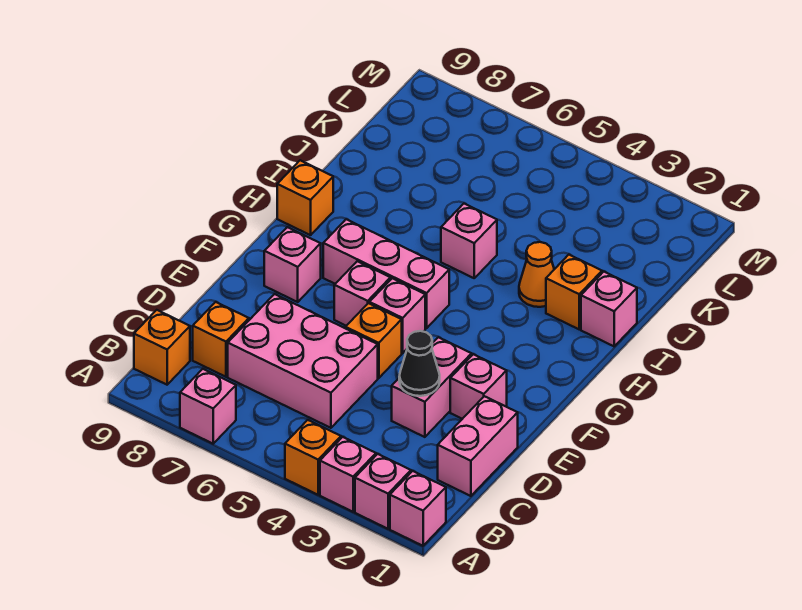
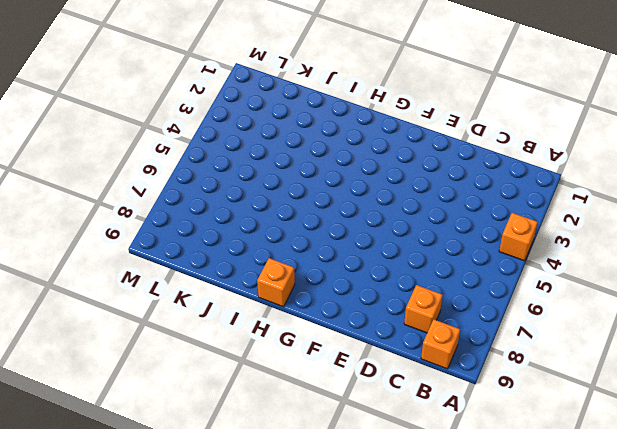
none -> pink 1x1 brick [390,471,446,546]
none -> pink 1x1 brick [355,454,411,529]
none -> pink 1x1 brick [320,437,376,512]

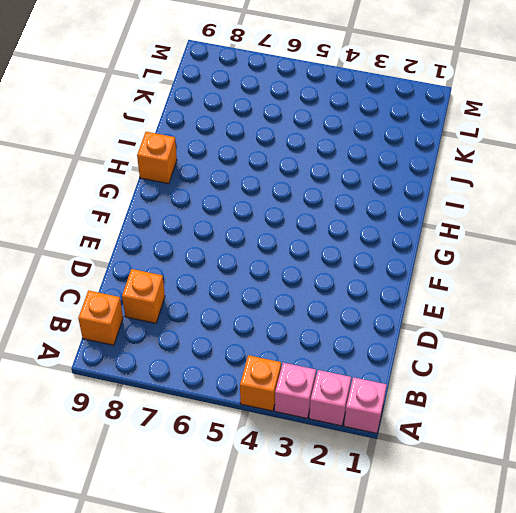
none -> pink 1x1 brick [180,369,236,444]
none -> pink 1x2 brick [438,396,518,496]
none -> pink 2x3 brick [228,294,378,428]

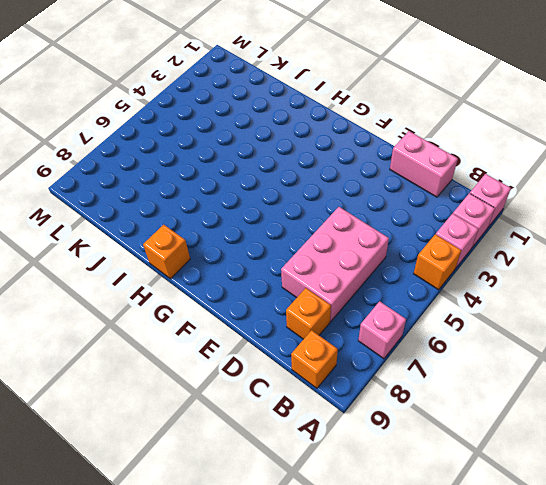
none -> pink 1x2 brick [392,337,472,437]
none -> pink 1x1 brick [450,354,507,419]
none -> orange 1x1 brick [346,303,402,378]

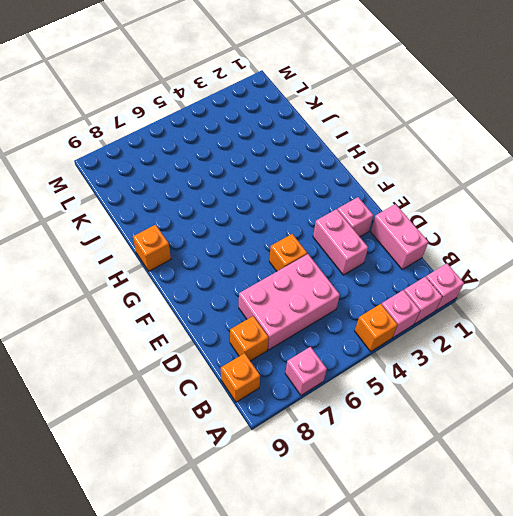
none -> pink 1x1 brick [369,278,425,353]
none -> pink 1x1 brick [334,261,390,326]
none -> pink 1x1 brick [264,227,321,302]

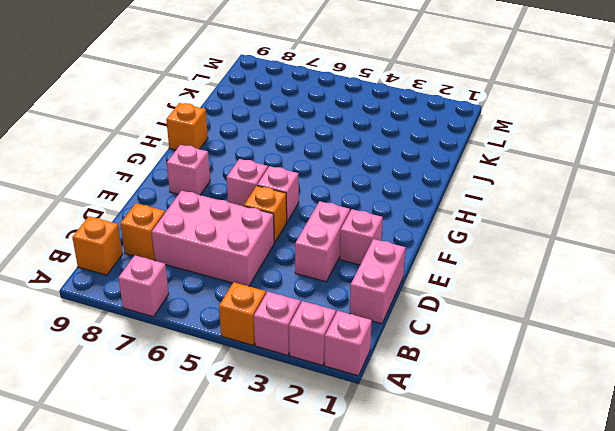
none -> pink 1x3 brick [323,219,449,328]
none -> pink 1x1 brick [581,272,637,346]
none -> orange 1x1 brick [546,255,602,329]

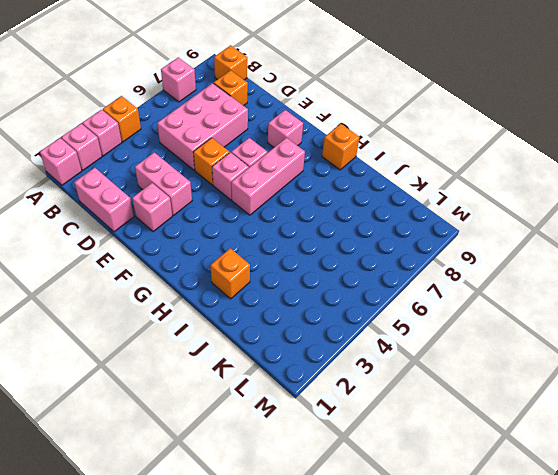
none -> pink 1x1 brick [581,272,637,346]
none -> orange 1x1 cone [519,242,554,307]
none -> pink 1x1 brick [441,204,497,278]

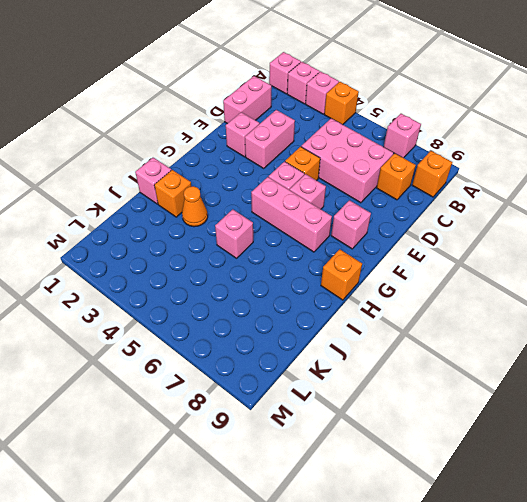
none -> black 1x1 cone [399,331,440,396]

